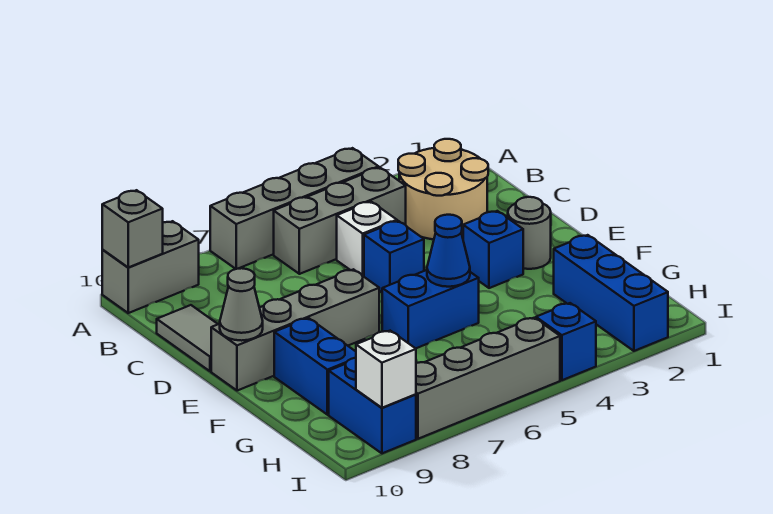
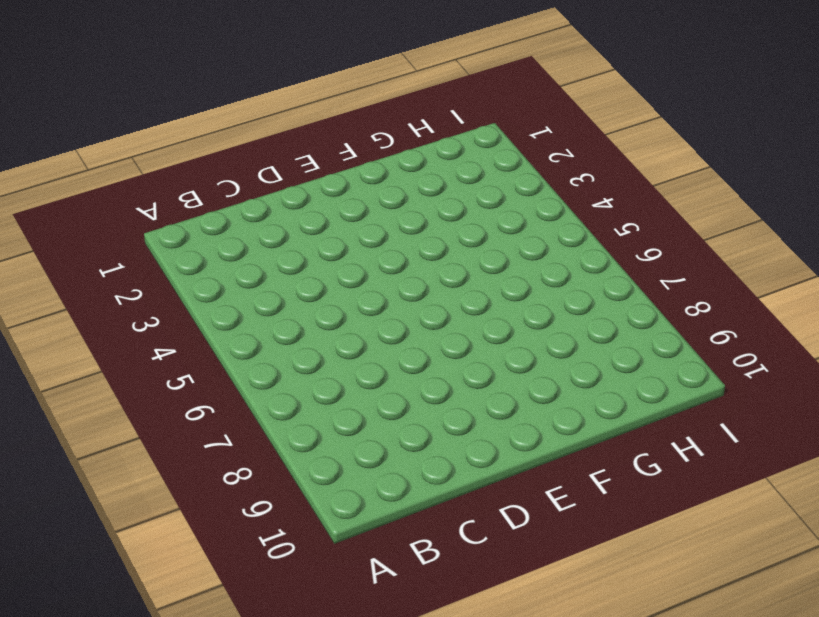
none -> grey 1x4 brick [210,148,379,269]
none -> grey 1x2 brick [102,221,199,313]
none -> tan 2x2 round brick [398,139,488,239]

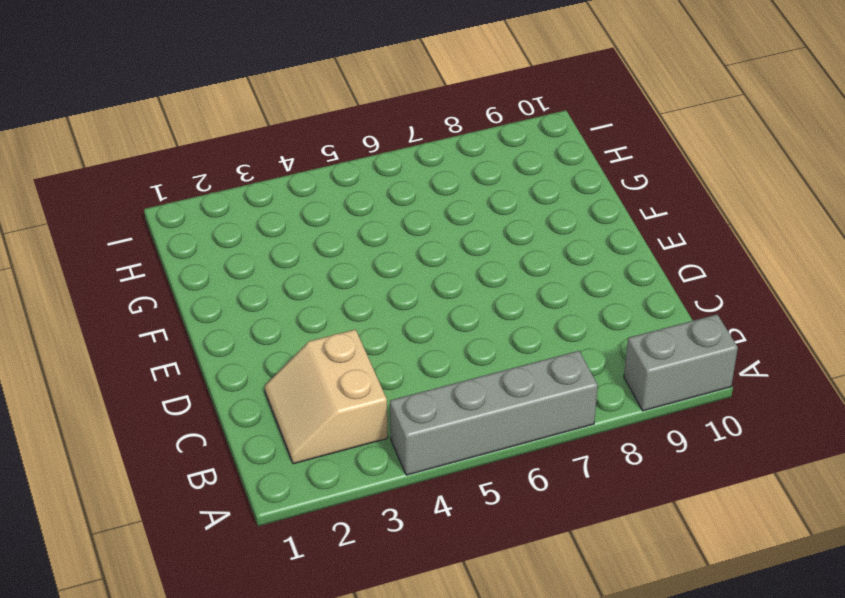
tan 2x2 slope [265,329,388,464] -> tan 2x2 round brick [398,139,488,239]
none -> grey 1x3 brick [274,167,406,274]
none -> white 1x1 brick [337,202,397,276]
none -> grey 1x2 tile [157,305,218,371]

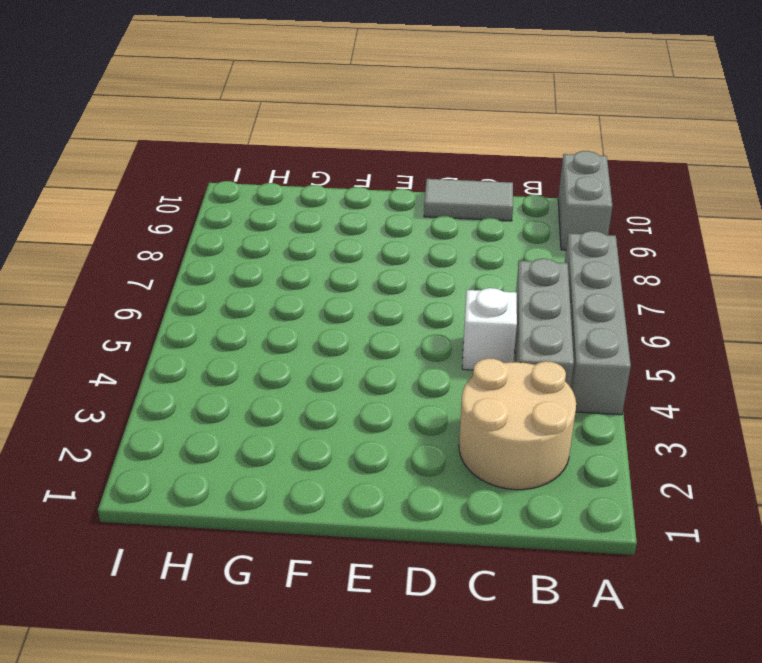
none -> blue 1x1 brick [364,221,424,292]
none -> grey 1x1 round brick [508,197,551,269]
none -> blue 1x1 brick [463,211,523,288]

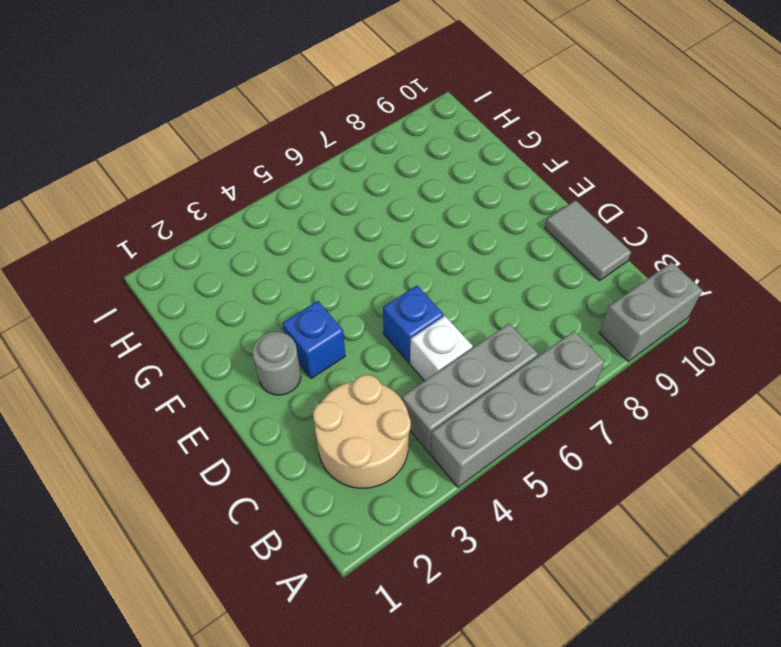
none -> grey 1x4 brick [211,269,379,391]
none -> blue 1x2 brick [382,270,479,348]
none -> blue 1x2 brick [274,318,356,415]

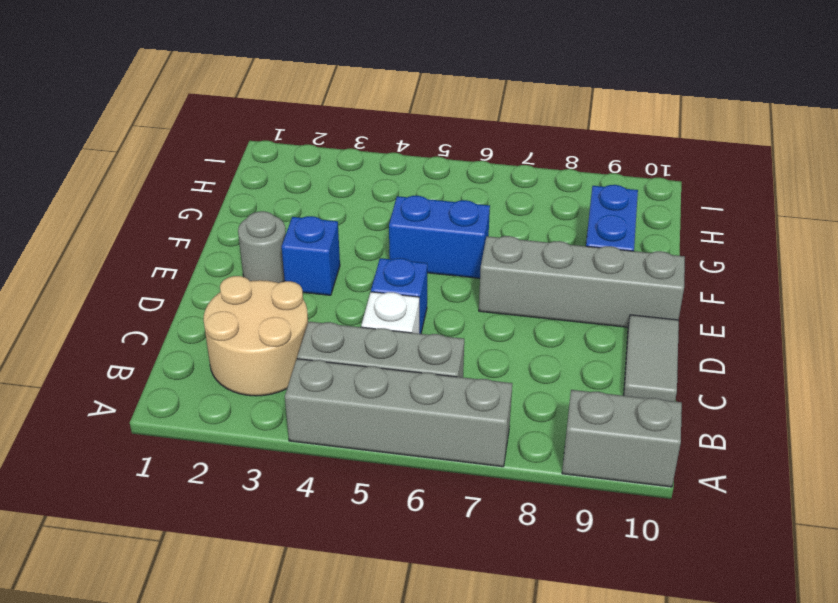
none -> blue 1x3 brick [554,235,668,351]
none -> blue 1x2 brick [329,358,416,453]
none -> blue 1x1 brick [536,303,596,380]

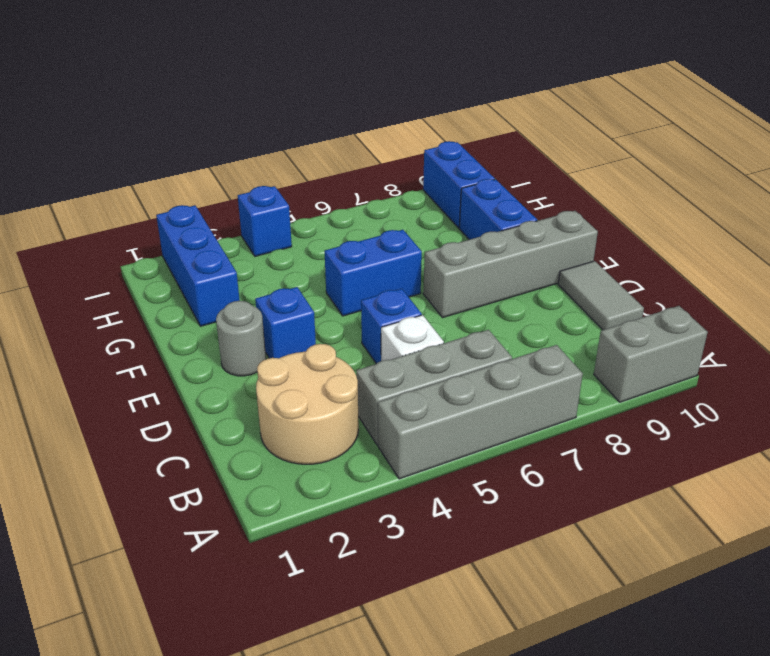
none -> grey 1x4 brick [416,318,560,439]
none -> grey 1x1 brick [102,190,163,267]
none -> grey 1x1 cone [220,268,263,341]

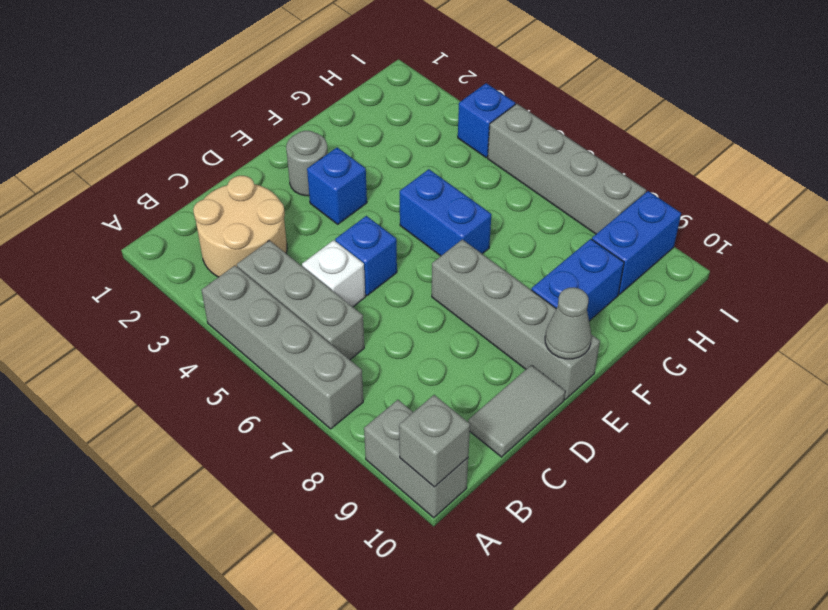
none -> blue 1x3 brick [554,235,668,351]
none -> blue 1x1 cone [427,215,470,287]
none -> white 1x1 brick [356,331,416,408]

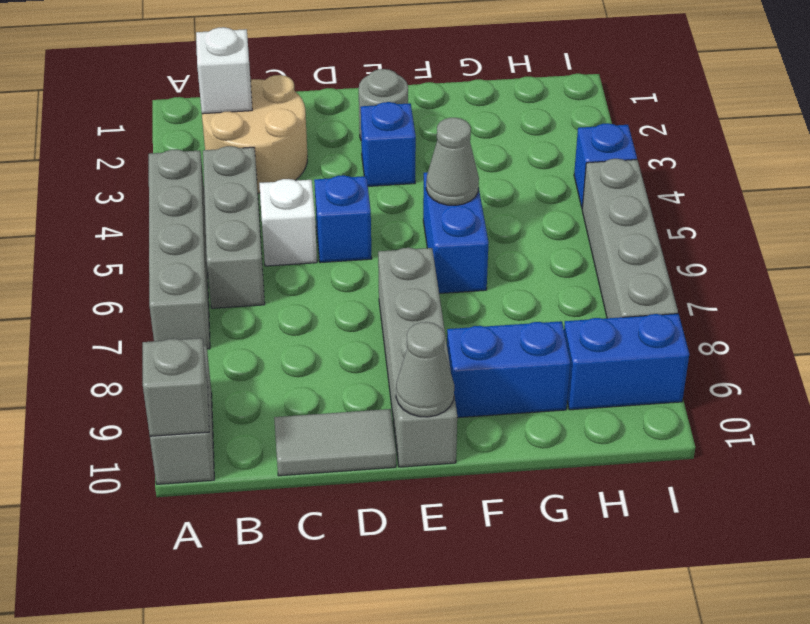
white 1x1 brick [196,27,252,114] -> white 1x1 brick moved to [356,331,416,408]
grey 1x1 cone [426,118,479,205] -> blue 1x1 cone [427,215,470,287]
none -> blue 1x3 brick [554,235,668,351]

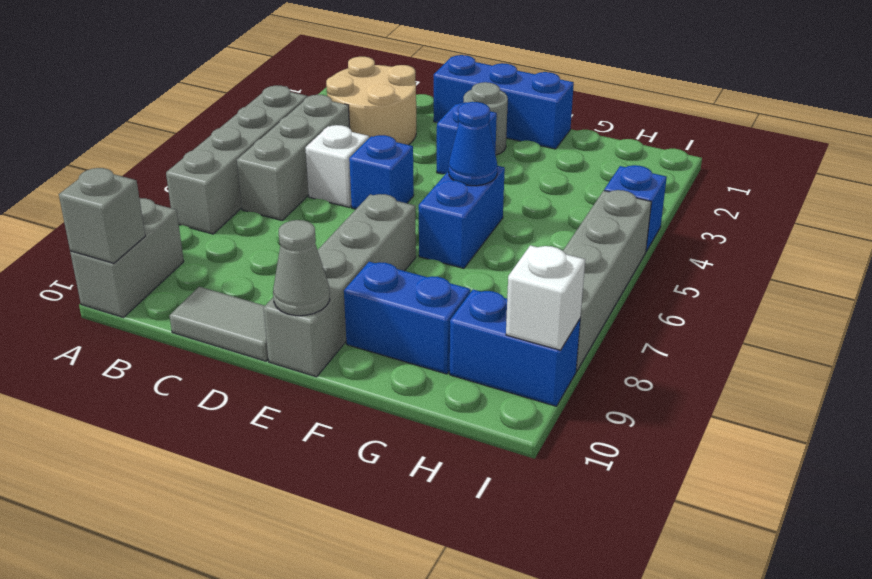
blue 1x3 brick [434,55,574,149] -> blue 1x3 brick moved to [554,235,668,351]

